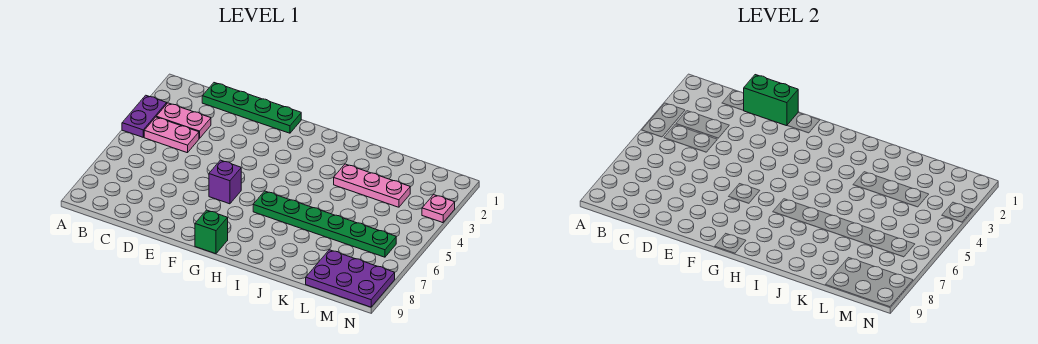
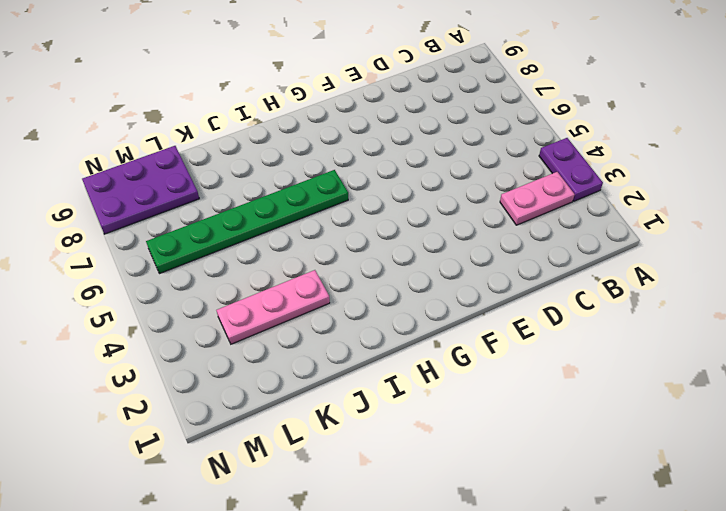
none -> pink 1x2 plate [144,117,199,153]
none -> green 1x4 plate [202,83,301,133]

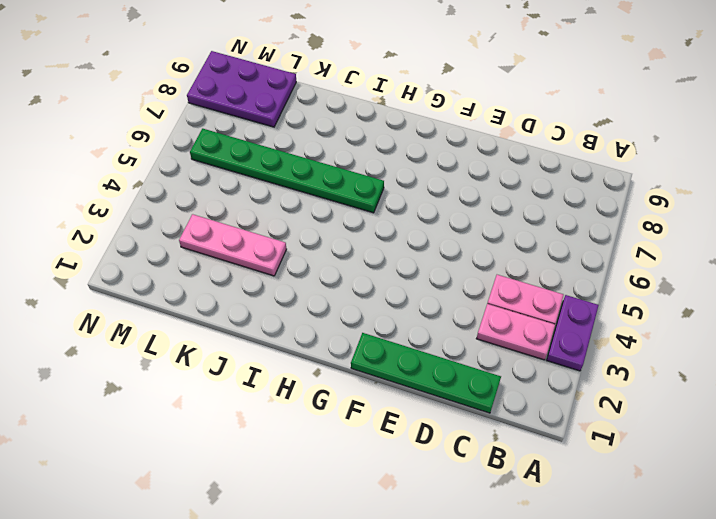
none -> purple 1x1 brick [209,160,241,204]
none -> green 1x1 brick [195,210,228,254]

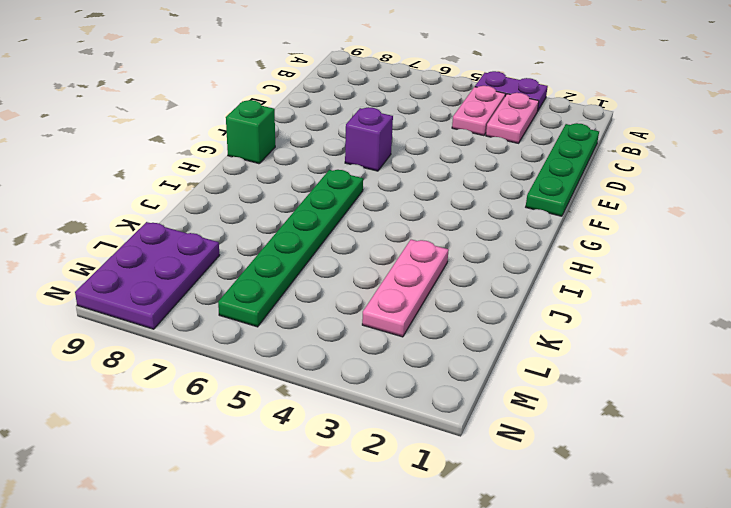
none -> pink 1x1 plate [422,195,455,223]
none -> green 1x2 brick [743,75,798,126]

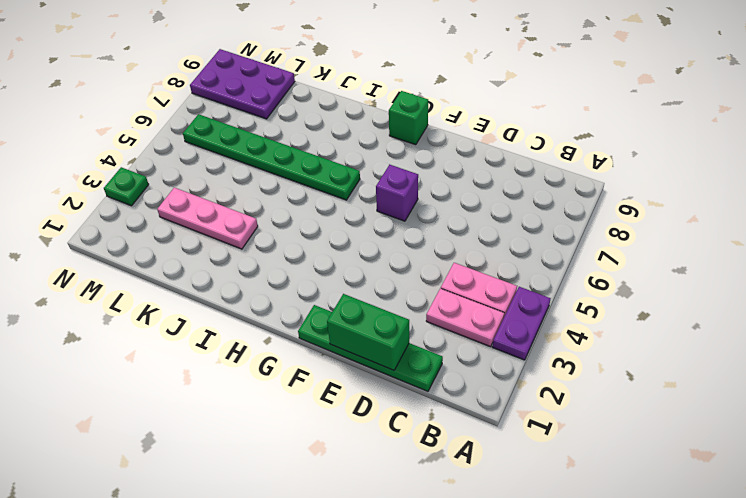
green 1x1 plate [104,167,149,206] -> pink 1x1 plate [422,195,455,223]

